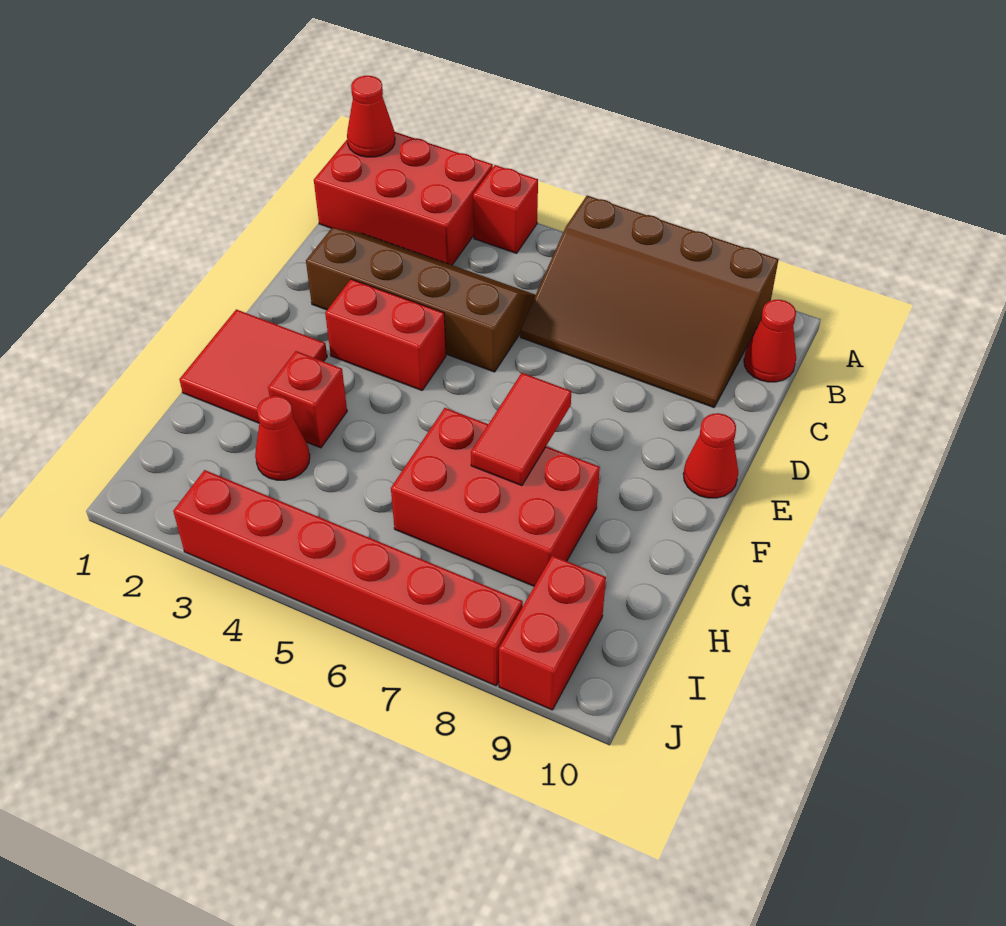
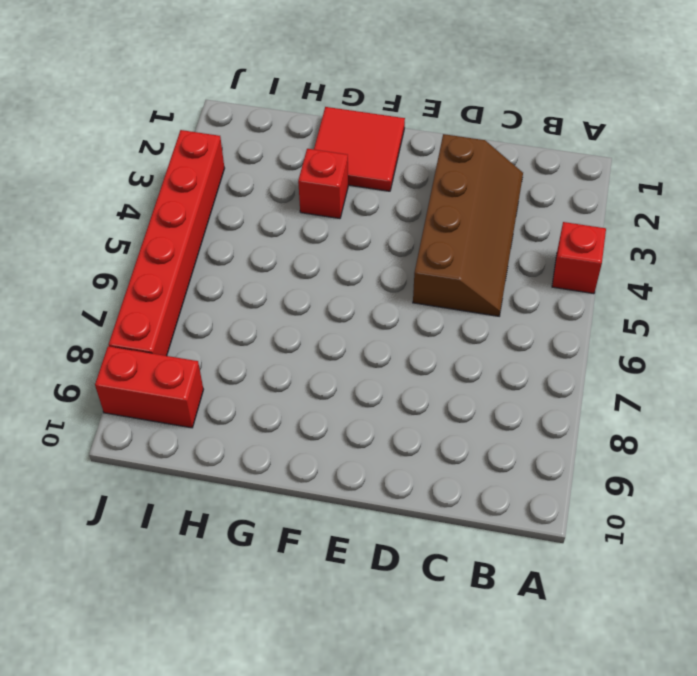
none -> red 2x3 brick [314,132,493,265]
none -> brown 3x4 slope [520,196,779,407]
none -> red 1x1 cone [744,300,796,382]

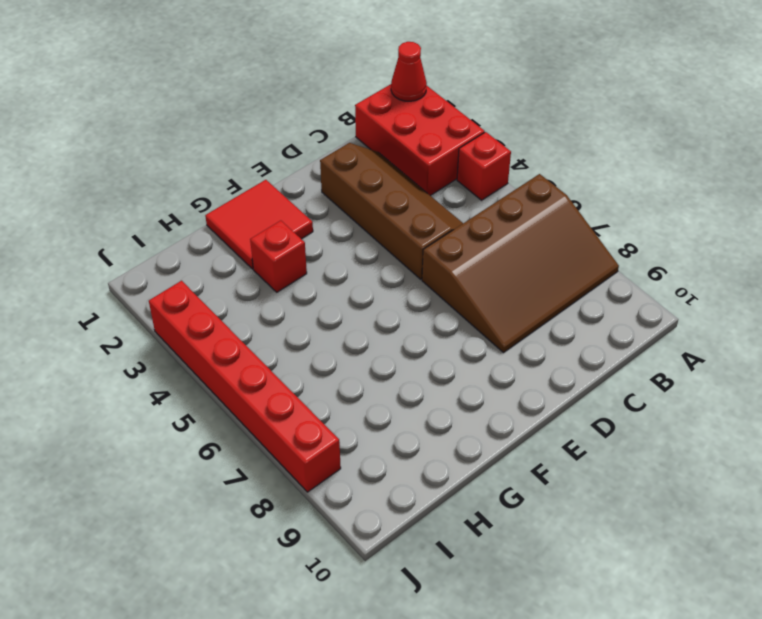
brown 3x4 slope [422,174,619,353] -> brown 3x4 slope turned to [520,196,779,407]
none -> red 1x1 cone [744,300,796,382]
none -> red 1x2 brick [325,279,446,390]
none -> red 1x1 cone [683,413,738,498]

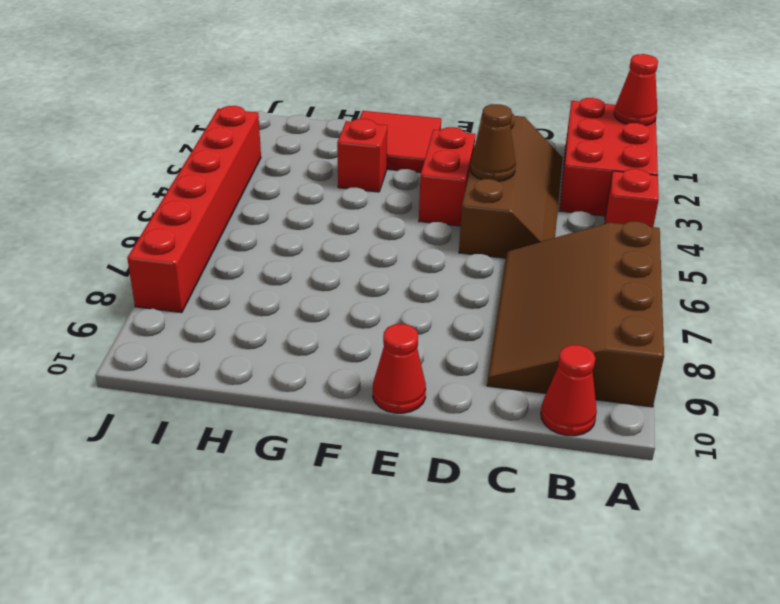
brown 1x1 cone [470,104,516,181] -> none
none -> red 2x3 brick [391,408,600,586]
none -> red 1x1 cone [255,396,310,480]
none -> red 1x2 brick [499,555,606,710]

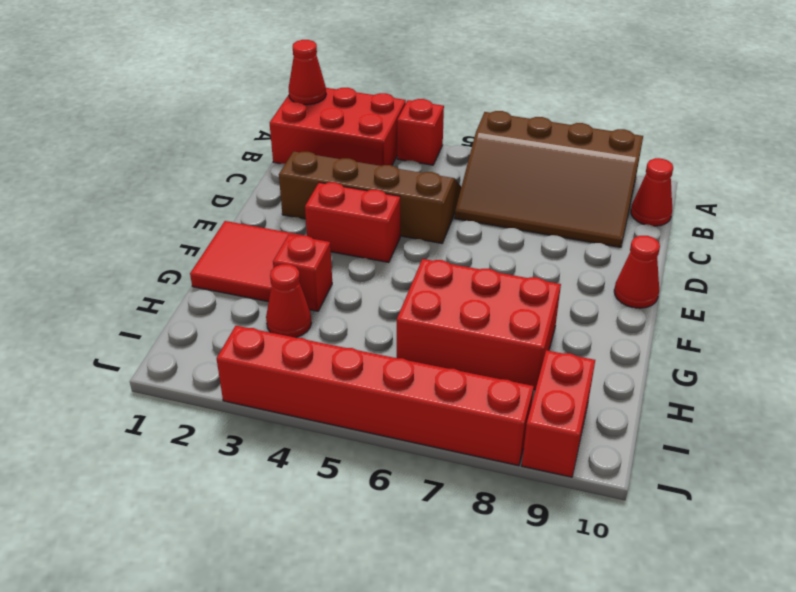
none -> red 1x2 tile [471,373,571,486]

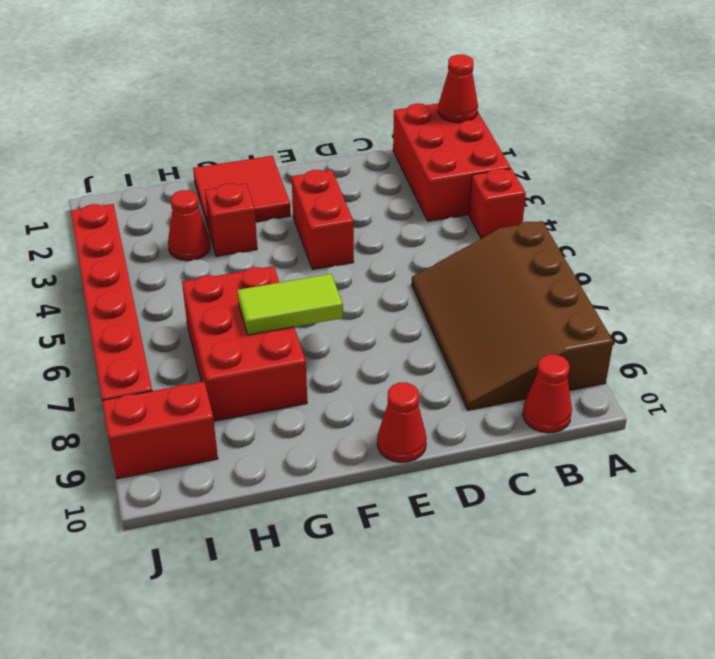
lime 1x2 tile [237,274,343,335] -> red 1x2 tile [471,373,571,486]
none -> brown 2x4 slope [306,228,535,372]

